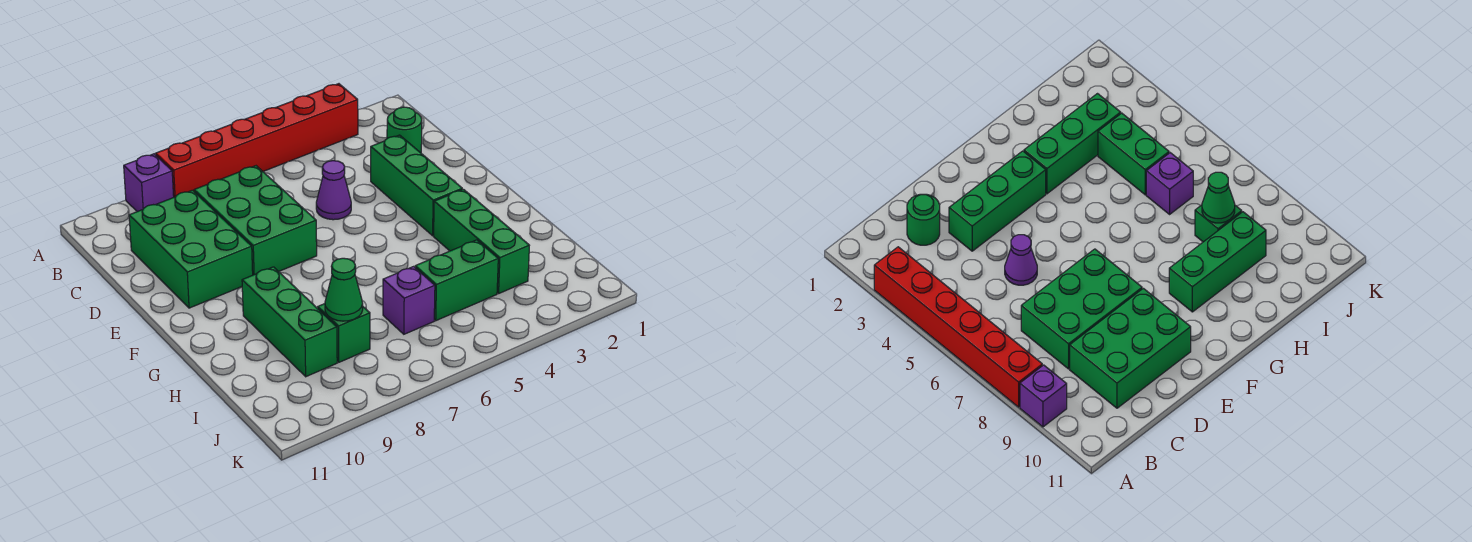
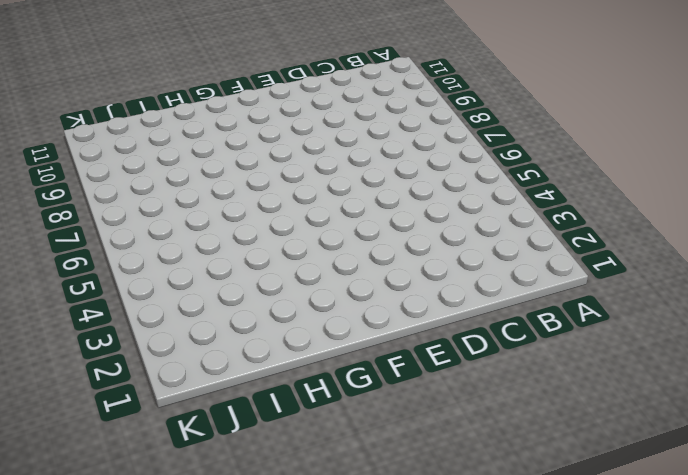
none -> red 1x6 brick [156,84,358,197]
none -> purple 1x1 brick [124,154,174,212]
none -> green 1x1 round brick [387,107,422,153]

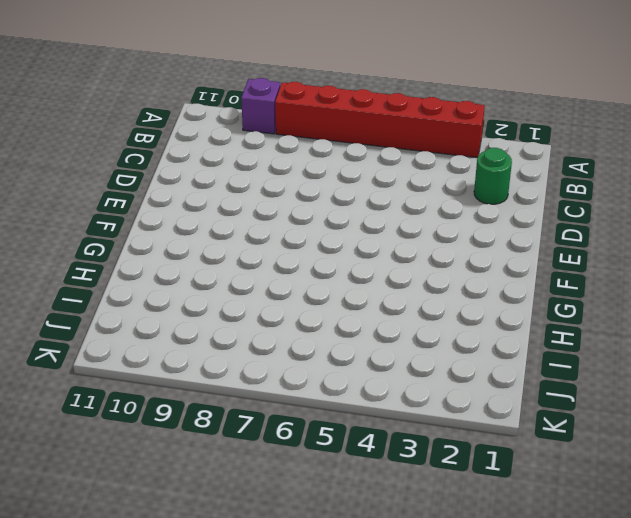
none -> green 2x3 brick [194,166,317,275]
none -> green 2x3 brick [129,190,253,308]
none -> green 1x3 brick [371,135,462,236]

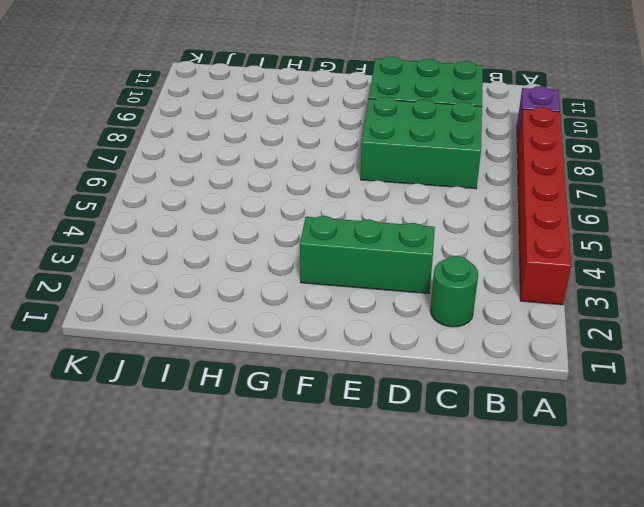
none -> purple 1x1 cone [316,161,351,220]
none -> green 1x3 brick [434,189,529,293]
none -> green 1x3 brick [242,267,337,377]

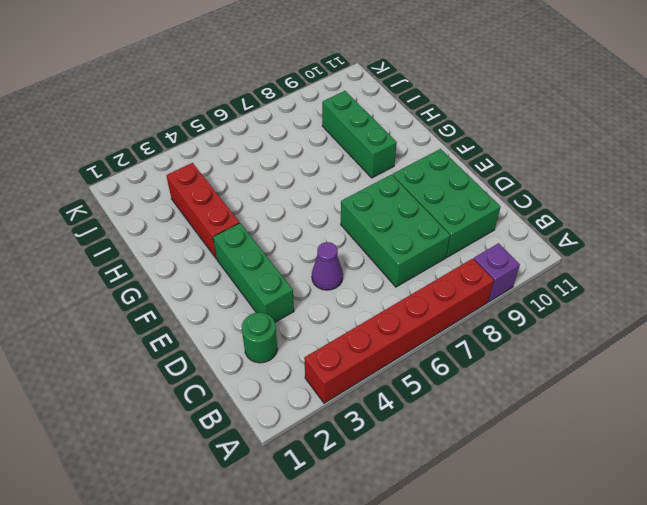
red 1x3 brick [166,163,240,259] -> green 1x3 brick [434,189,529,293]
none -> green 1x2 brick [415,240,498,321]
none -> purple 1x1 brick [383,266,435,334]
none -> green 1x1 brick [318,304,370,362]

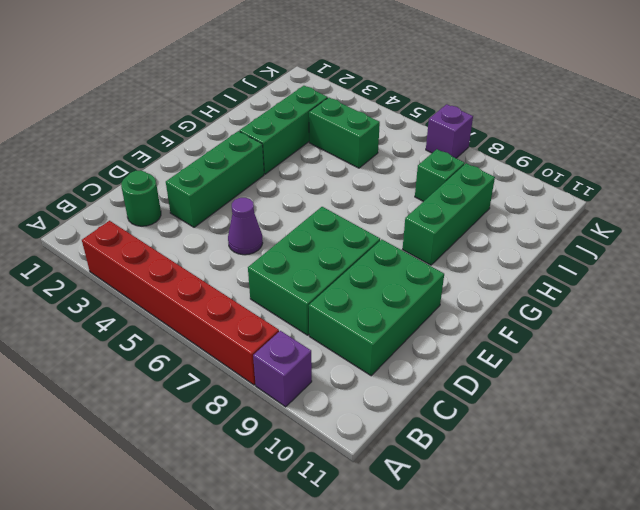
purple 1x1 brick [426,104,473,158] -> purple 1x1 brick moved to [383,266,435,334]
none -> green 1x1 cone [325,258,363,321]

